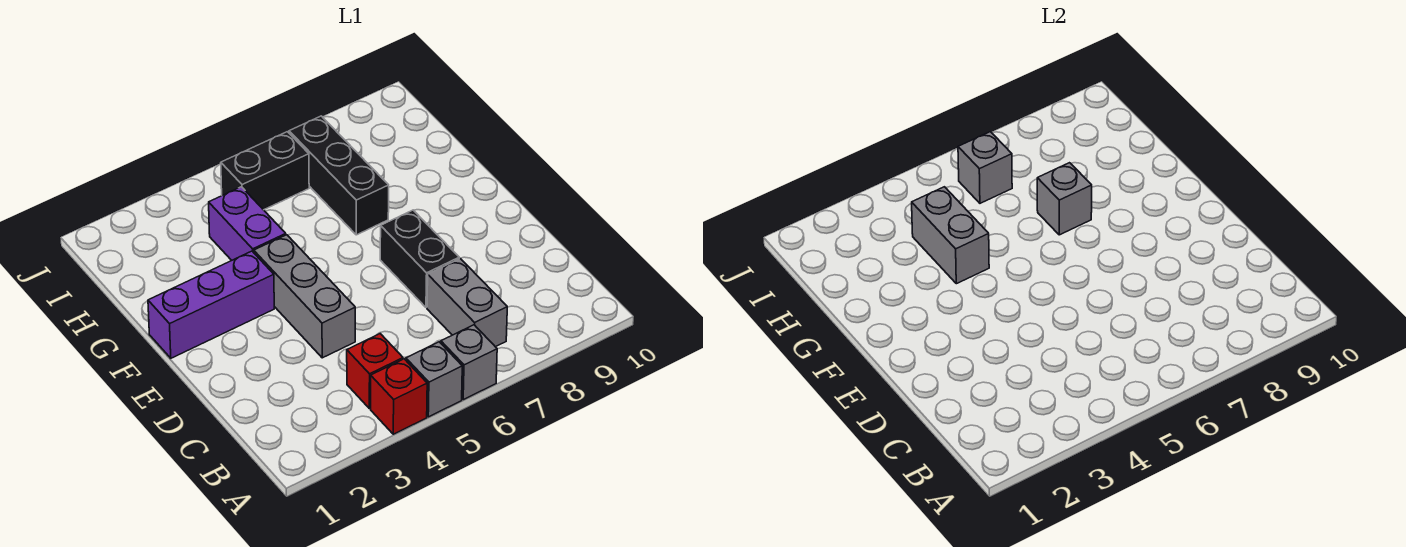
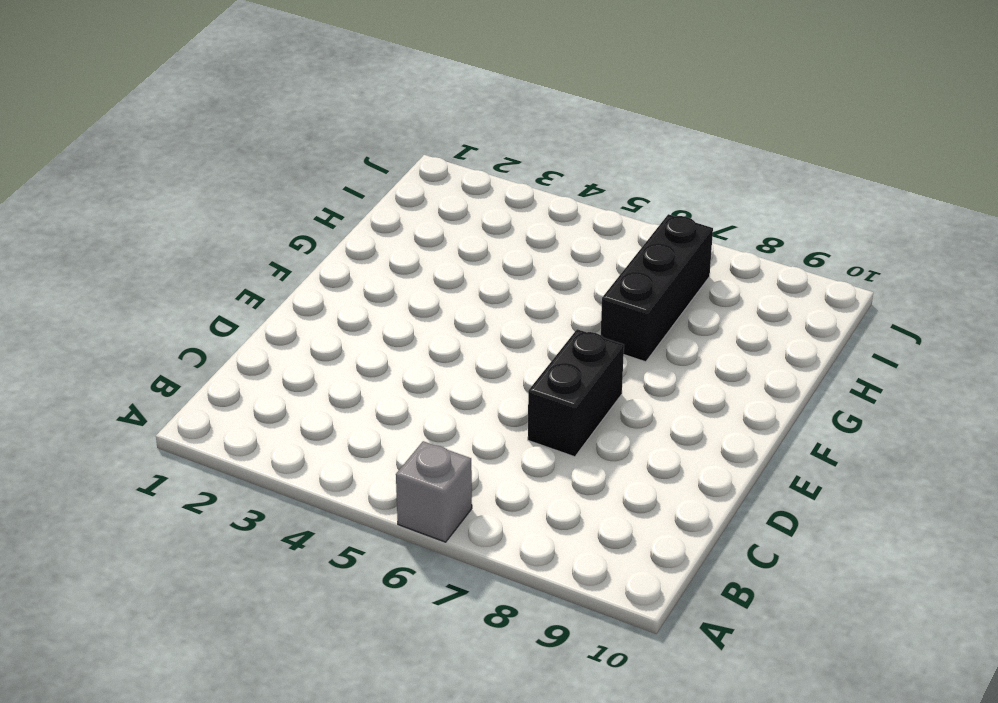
none -> red 1x1 brick [371,359,427,434]
none -> grey 1x1 brick [406,342,462,417]
none -> red 1x1 brick [347,334,403,409]

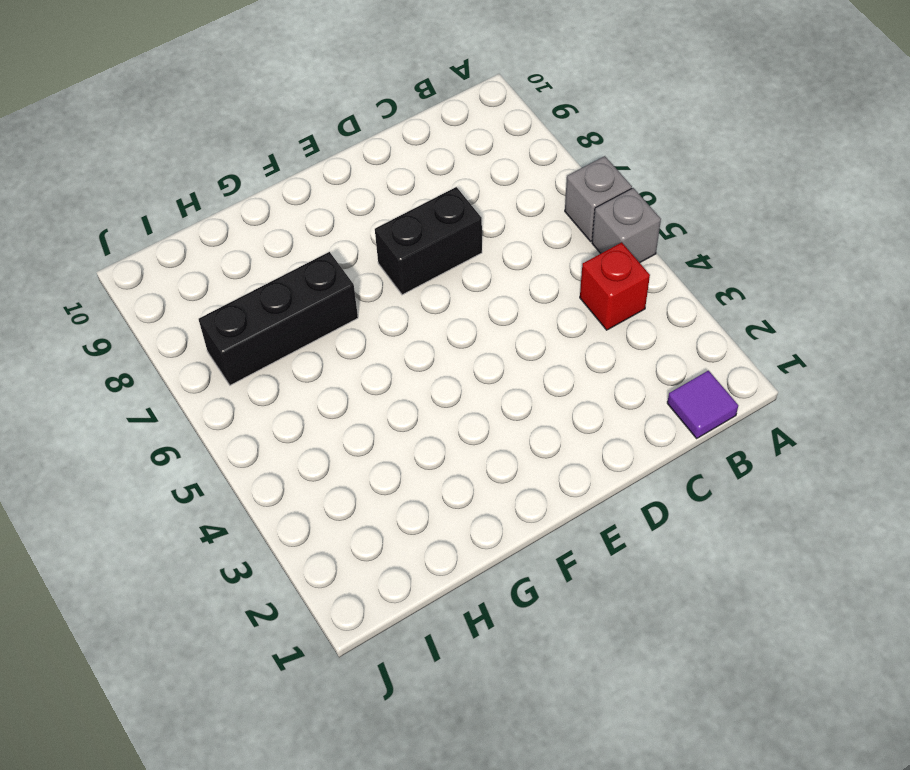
purple 1x1 tile [667,371,738,438] -> none
none -> red 1x1 brick [371,359,427,434]
none -> grey 1x2 brick [427,259,507,347]
none -> grey 1x3 brick [254,235,355,358]

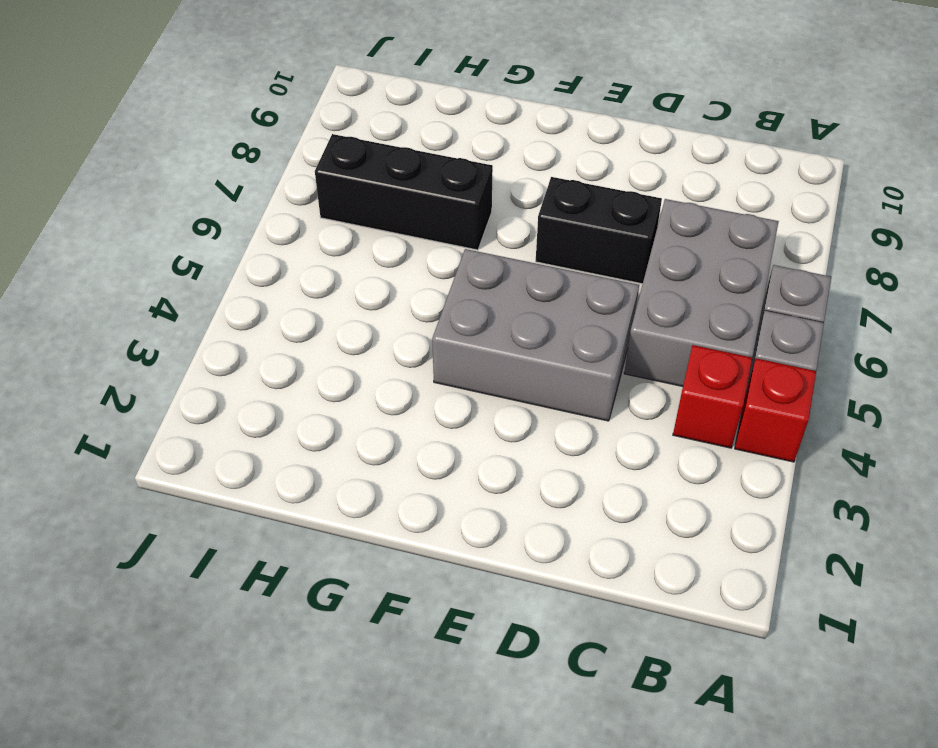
grey 2x3 brick [624,199,779,386] -> grey 1x2 brick [427,259,507,347]
grey 2x3 brick [432,249,639,421] -> grey 1x3 brick [254,235,355,358]
none -> purple 1x3 brick [148,251,274,358]
none -> purple 1x2 brick [209,187,286,260]
none -> black 1x2 brick [221,132,309,210]

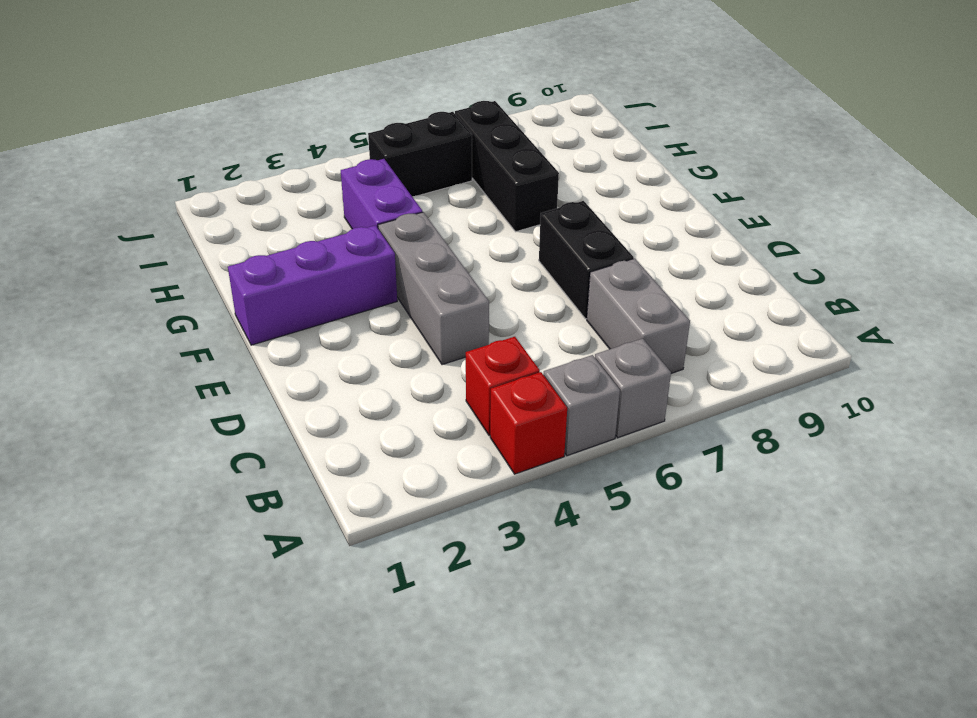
none -> grey 1x2 brick [912,187,989,284]
none -> grey 1x1 brick [1037,163,1092,235]
none -> grey 1x1 brick [958,132,1012,203]

